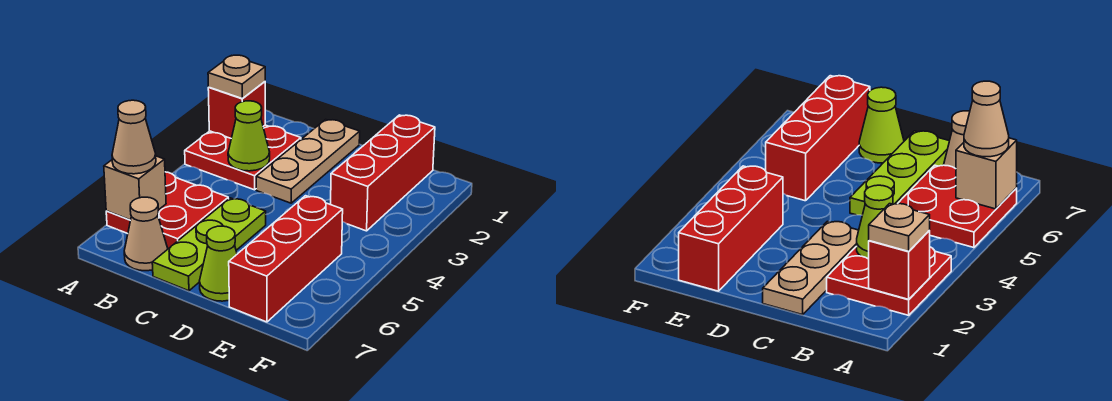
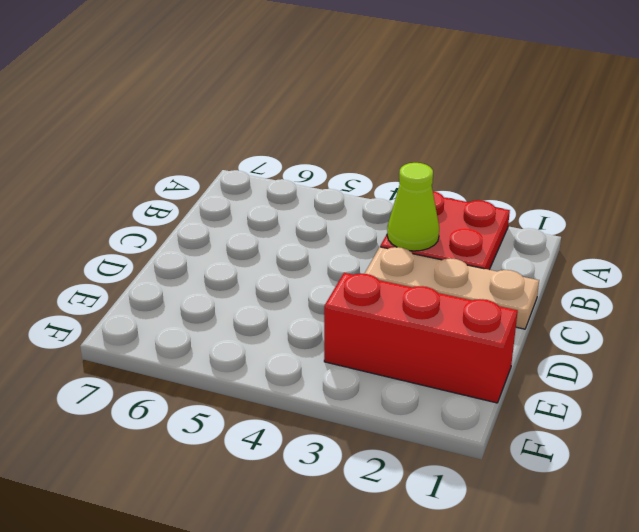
none -> red 2x2 plate [106,172,228,249]
none -> tan 1x1 cone [124,197,168,271]
none -> lime 1x3 plate [152,198,266,291]

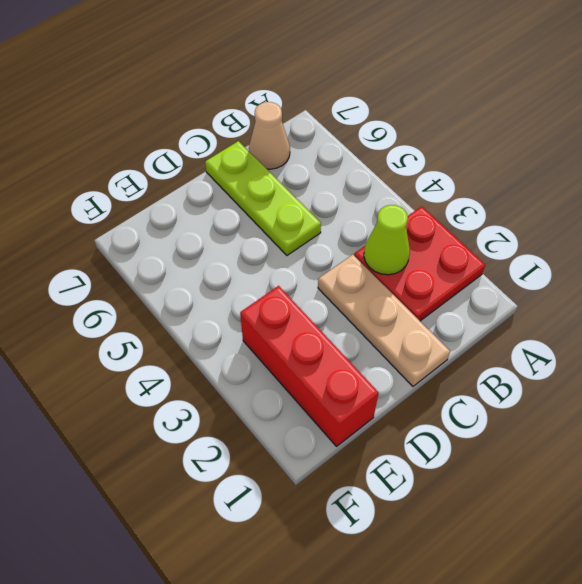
none -> red 2x2 plate [106,172,228,249]
none -> lime 1x1 cone [199,226,237,301]
none -> red 1x3 brick [229,196,343,322]

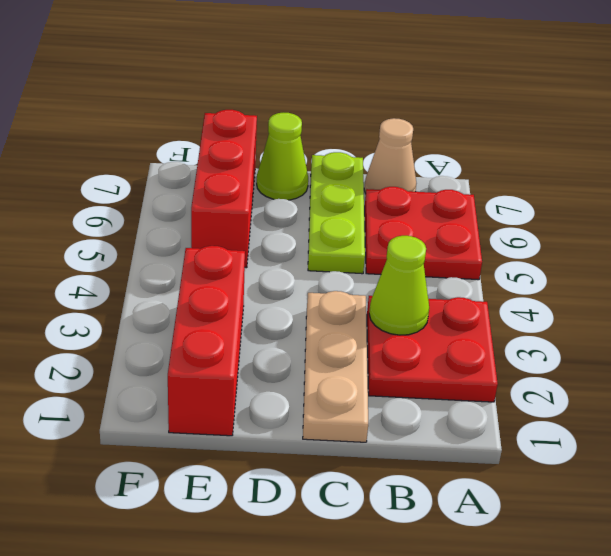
none -> red 1x1 brick [208,82,265,138]
none -> tan 1x1 brick [104,156,166,220]
none -> tan 1x1 plate [208,55,265,99]

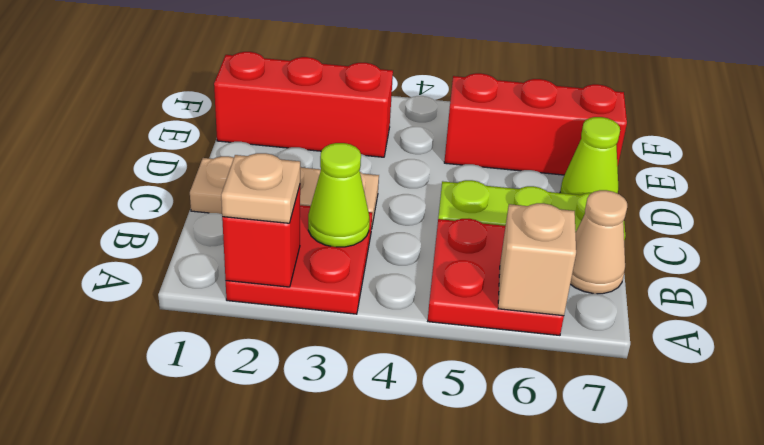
none -> tan 1x1 cone [112,100,156,174]

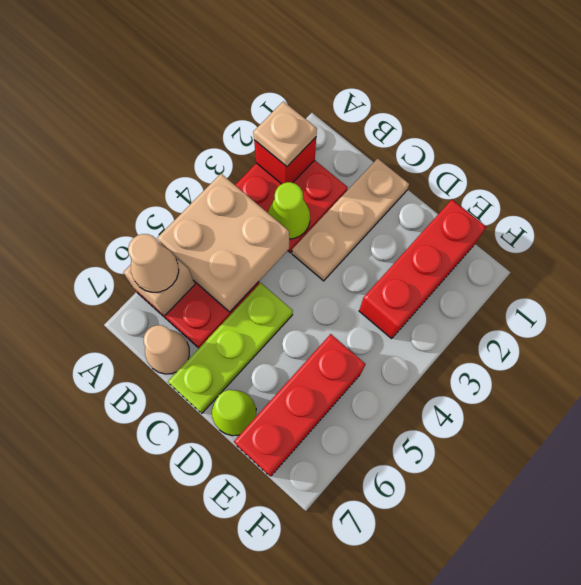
tan 2x2 brick [157,174,289,312] -> none

